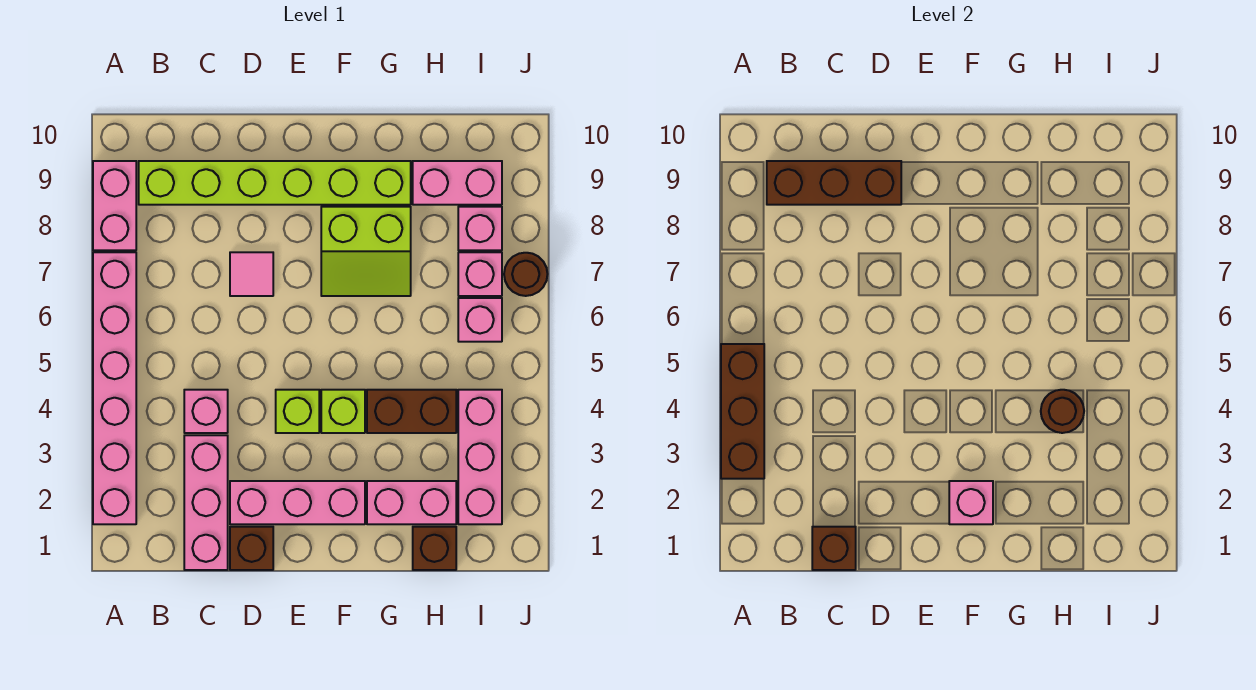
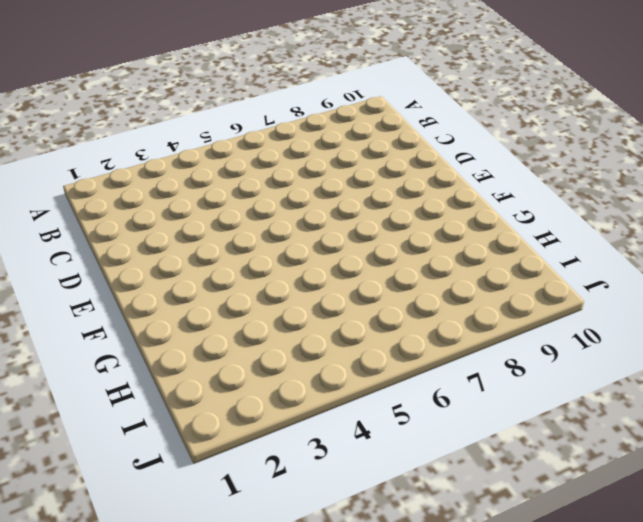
none -> pink 1x6 brick [93,252,136,524]
none -> pink 1x2 brick [93,161,136,250]
none -> lime 1x6 brick [139,161,411,205]

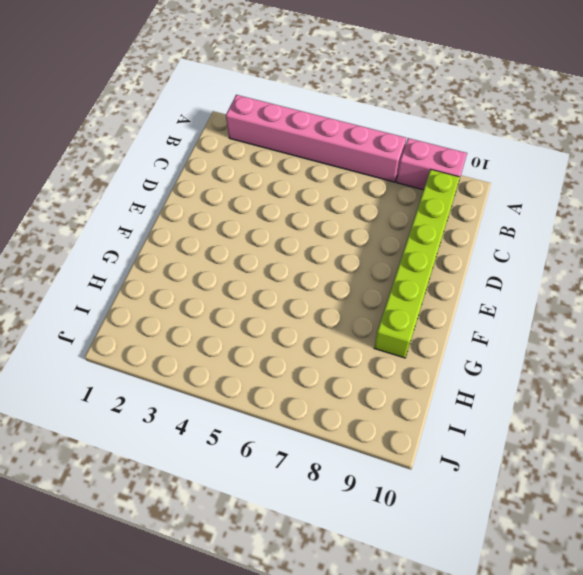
none -> pink 1x3 brick [184,435,228,570]
none -> pink 1x1 brick [184,390,228,433]
none -> brown 1x1 brick [230,527,273,570]

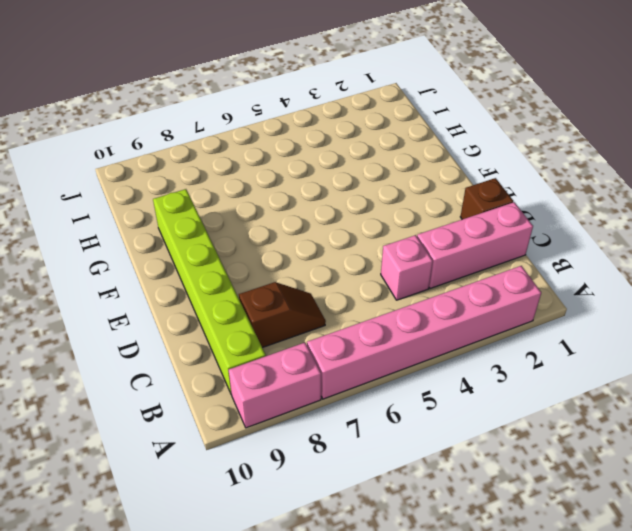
brown 1x2 slope [239,282,326,348] -> none
none -> pink 1x3 brick [230,481,365,524]
none -> pink 1x1 tile [230,252,273,296]
none -> lime 1x1 brick [276,390,319,433]

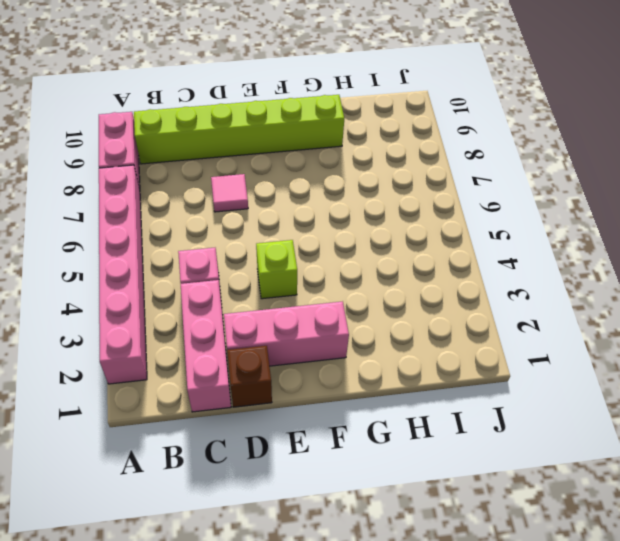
none -> lime 1x1 brick [321,390,365,433]
none -> lime 2x2 slope [321,207,411,296]
none -> pink 1x2 brick [367,481,456,524]

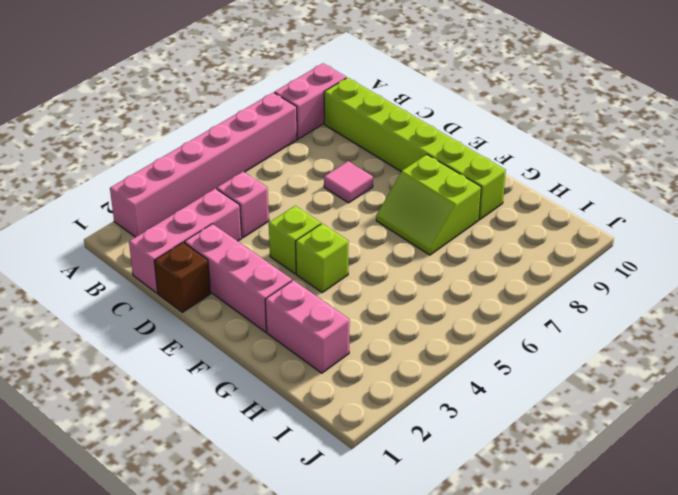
none -> brown 1x2 brick [367,390,456,433]
none -> brown 1x1 brick [413,527,456,570]
none -> pink 1x2 brick [413,161,502,205]

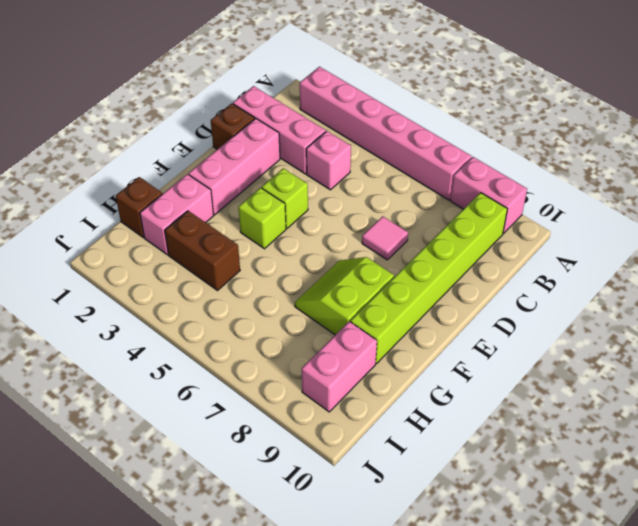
brown 1x2 brick [165,211,240,291] -> brown 1x2 brick turned to [367,390,456,433]
none -> pink 1x3 brick [458,390,502,524]
none -> pink 1x1 brick [458,298,502,342]
none -> pink 1x1 brick [458,252,502,296]

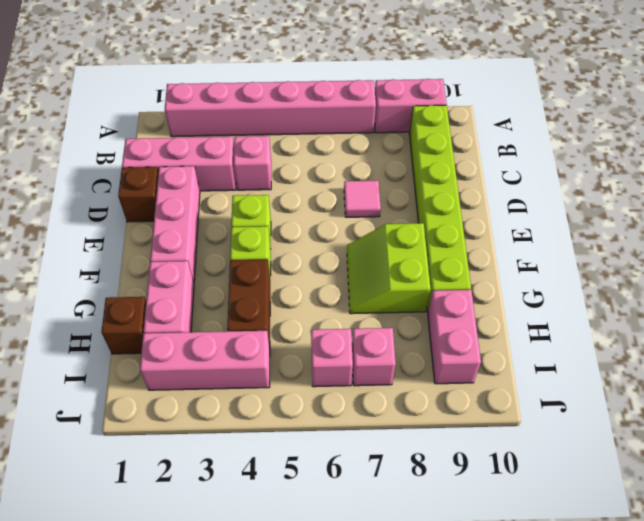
none -> pink 1x1 brick [458,207,502,250]
none -> brown 1x1 round brick [504,253,547,296]
none -> brown 1x3 brick [721,344,764,479]

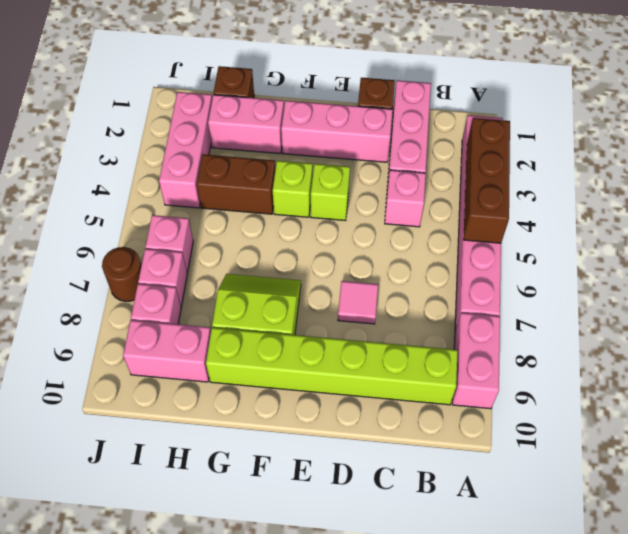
none -> brown 1x3 brick [767,161,901,205]
none -> brown 1x1 brick [812,527,856,570]
none -> pink 1x1 brick [949,481,993,524]

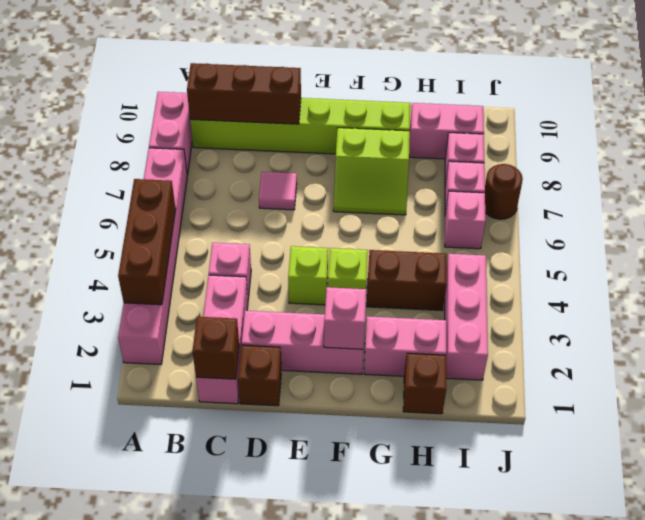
none -> brown 1x1 round brick [1041,390,1084,433]

